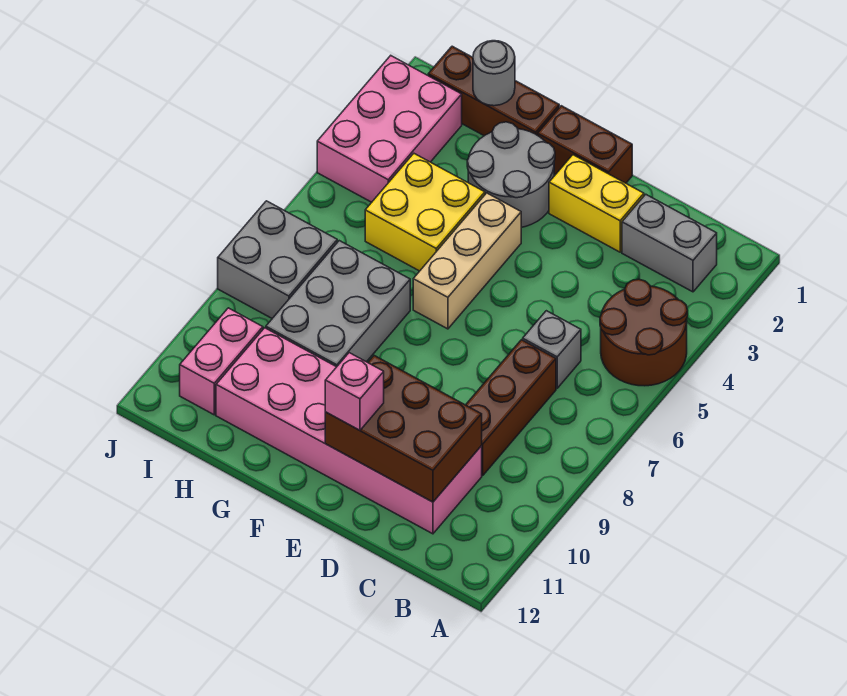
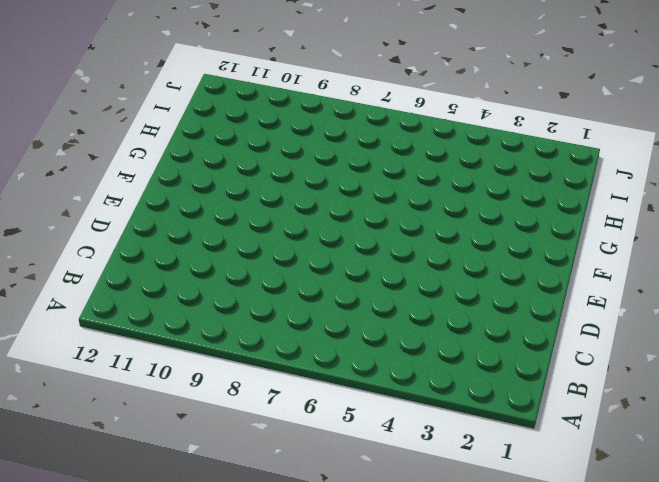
none -> brown 2x2 round brick [600,279,688,386]
none -> grey 1x2 brick [622,194,717,292]
none -> grey 1x1 brick [523,311,581,388]

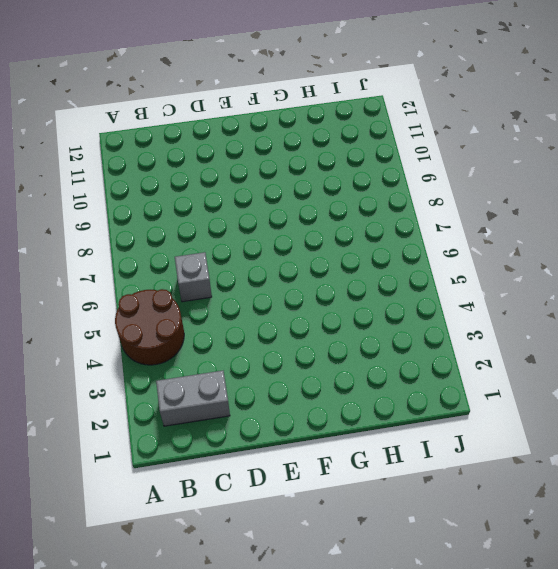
none -> brown 1x3 brick [466,340,556,476]
none -> pink 2x6 brick [216,328,482,534]
none -> yellow 1x2 brick [549,155,644,252]

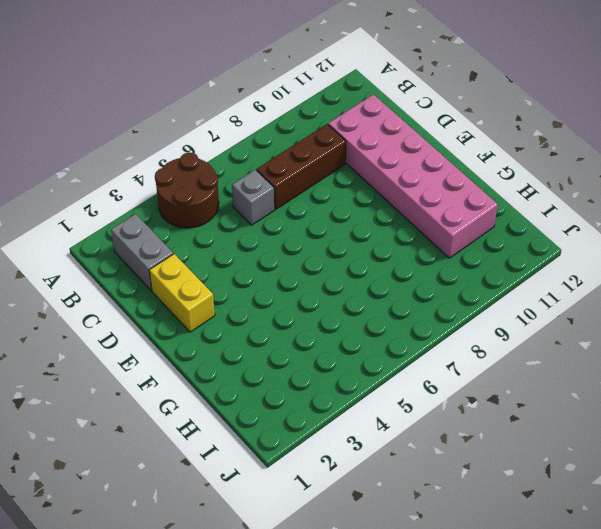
none -> brown 1x2 brick [538,106,632,183]
none -> grey 2x2 round brick [467,122,555,227]
none -> tan 1x3 brick [413,193,521,329]

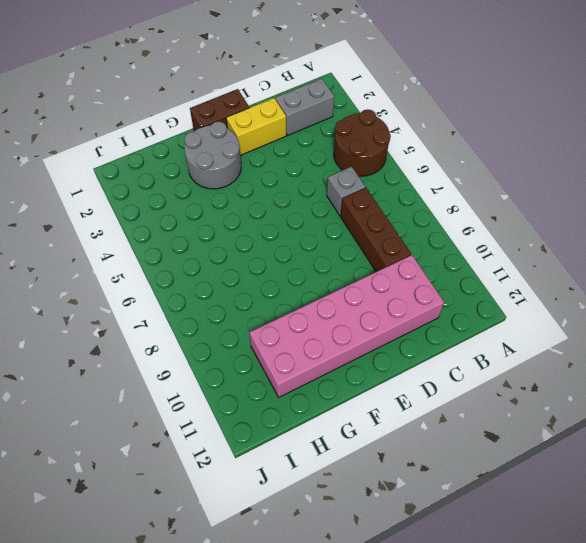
none -> tan 1x3 brick [413,193,521,329]
none -> brown 1x3 brick [428,46,559,136]
none -> yellow 2x2 brick [365,154,485,271]

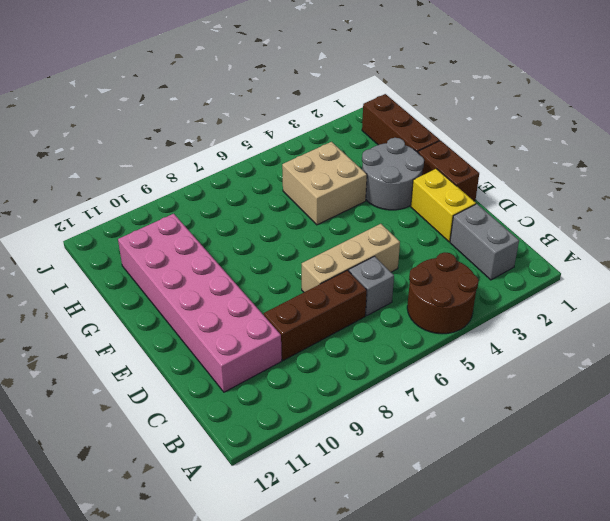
tan 1x3 brick [302,224,400,292] -> tan 1x3 brick moved to [413,193,521,329]
tan 2x2 brick [282,142,367,225] -> yellow 2x2 brick [365,154,485,271]
none -> grey 2x3 brick [266,241,410,367]
none -> pink 2x3 brick [317,56,462,202]
none -> grey 2x2 brick [218,201,337,318]

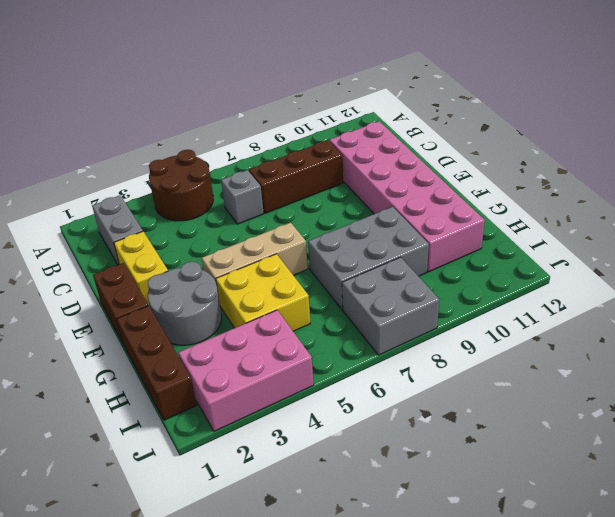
none -> pink 1x2 brick [180,308,263,415]
none -> brown 2x3 brick [325,356,482,502]
none -> grey 1x1 round brick [473,41,515,106]

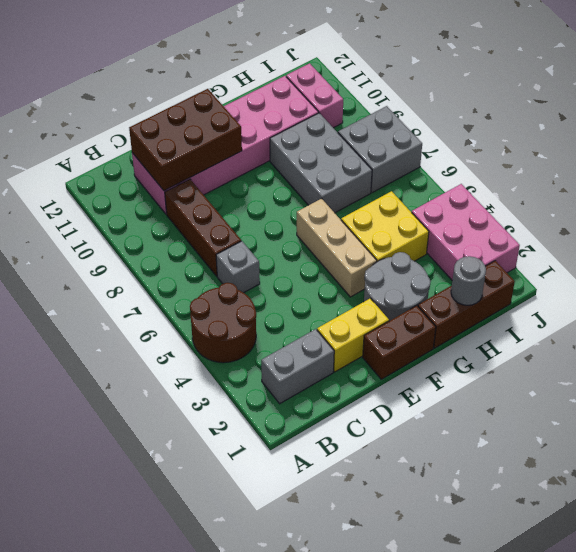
none -> pink 1x1 brick [325,353,384,430]

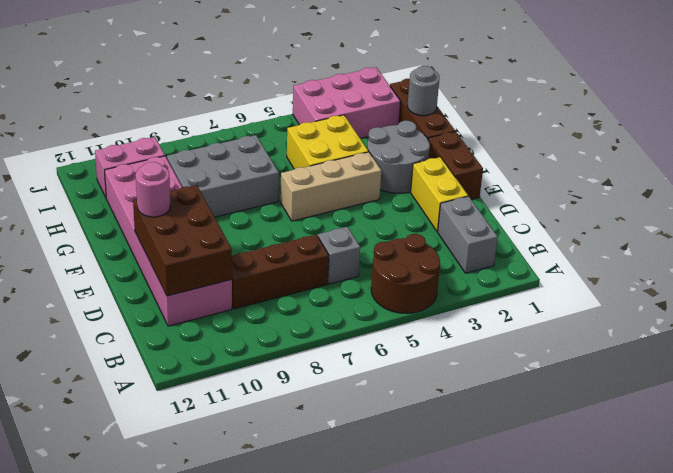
pink 1x1 round brick [136,162,170,217] -> pink 1x1 brick [325,353,384,430]
none -> grey 2x2 brick [218,201,337,318]

